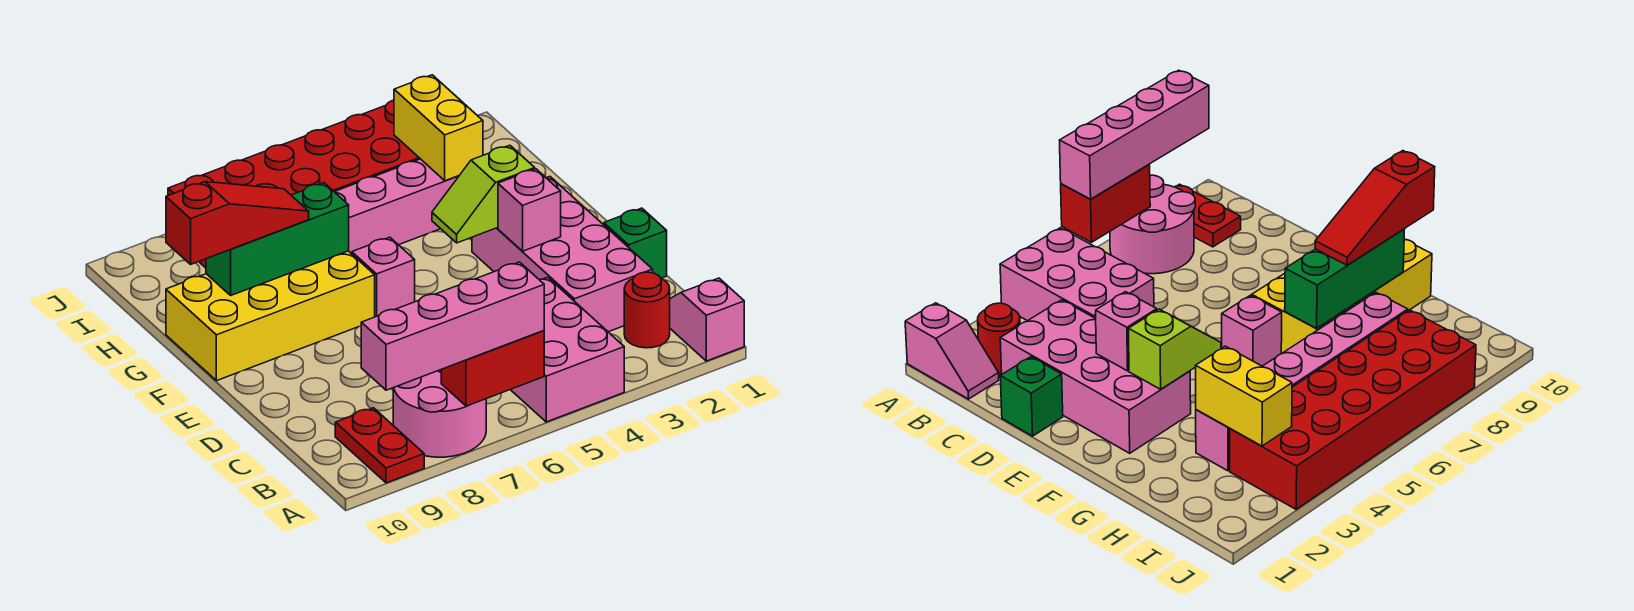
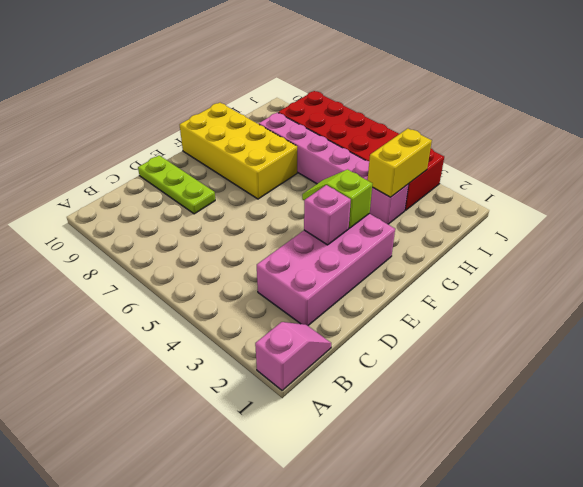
lime 1x3 plate [138,155,215,214] -> none
none -> pink 2x3 brick [511,277,624,422]
none -> pink 2x2 round brick [393,370,486,457]
none -> red 1x2 plate [335,408,424,483]

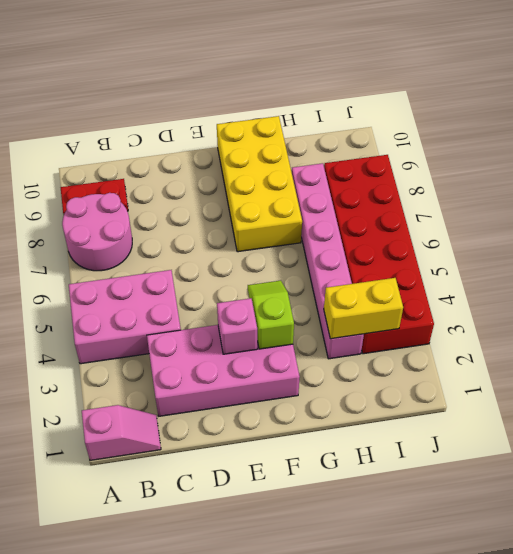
none -> red 1x1 round brick [624,272,670,348]
none -> green 1x1 brick [604,208,667,278]
none -> pink 1x1 brick [352,237,415,317]

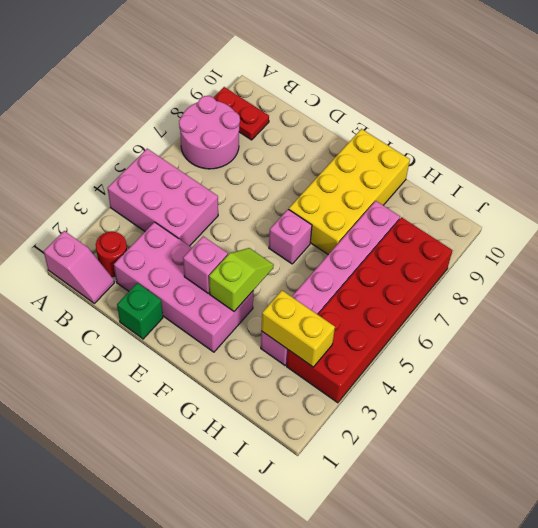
none -> red 1x2 brick [441,331,544,406]
none -> green 1x3 brick [206,183,349,295]
none -> pink 1x4 brick [361,262,544,390]

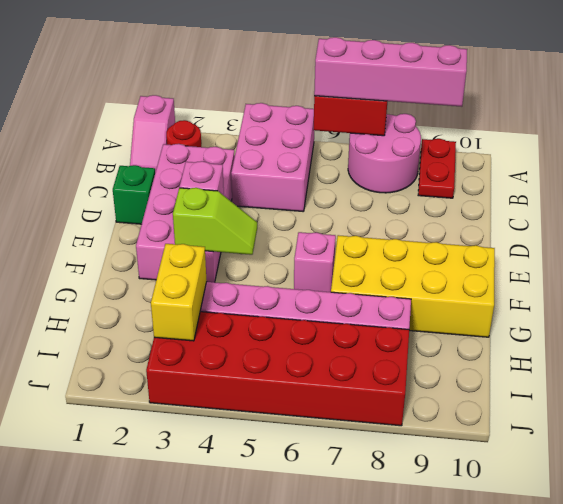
none -> green 1x3 brick [206,183,349,295]
none -> red 1x3 slope [166,182,309,264]

